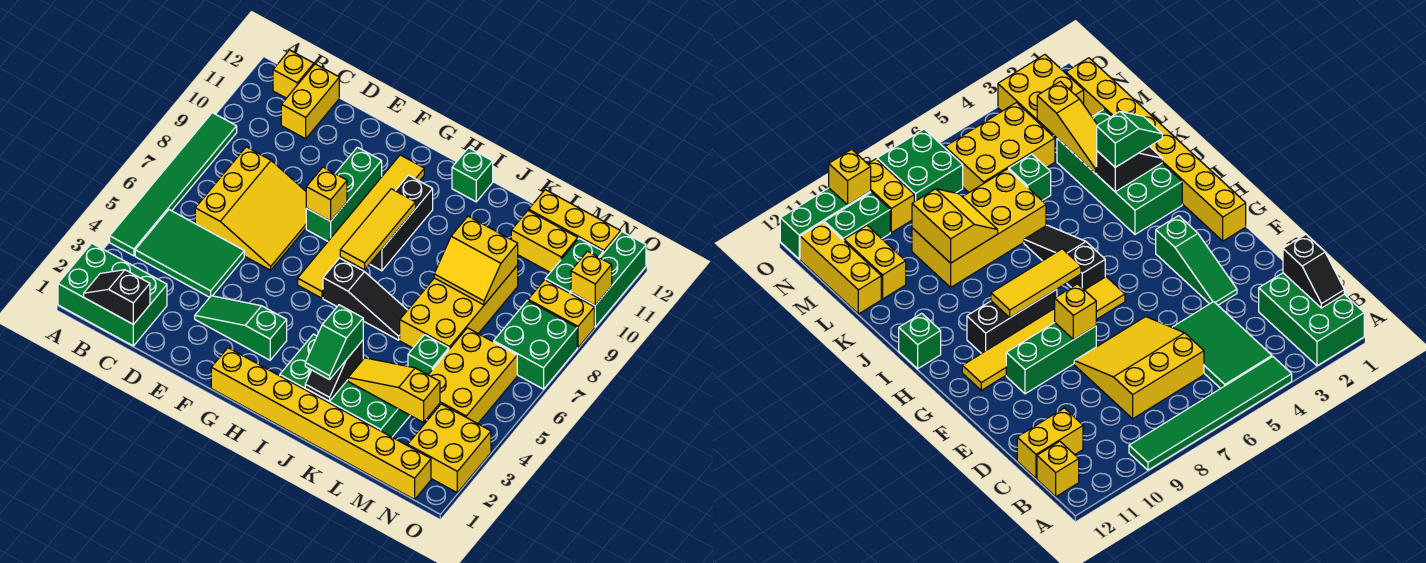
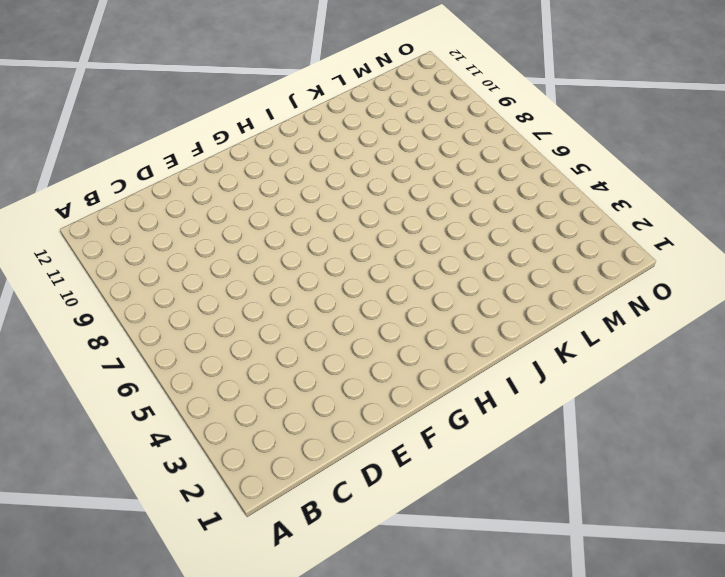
none -> green 2x3 brick [58,243,167,346]
none -> green 1x6 tile [110,113,237,256]
none -> green 2x3 tile [135,210,244,297]
none -> yellow 1x1 brick [273,50,314,98]

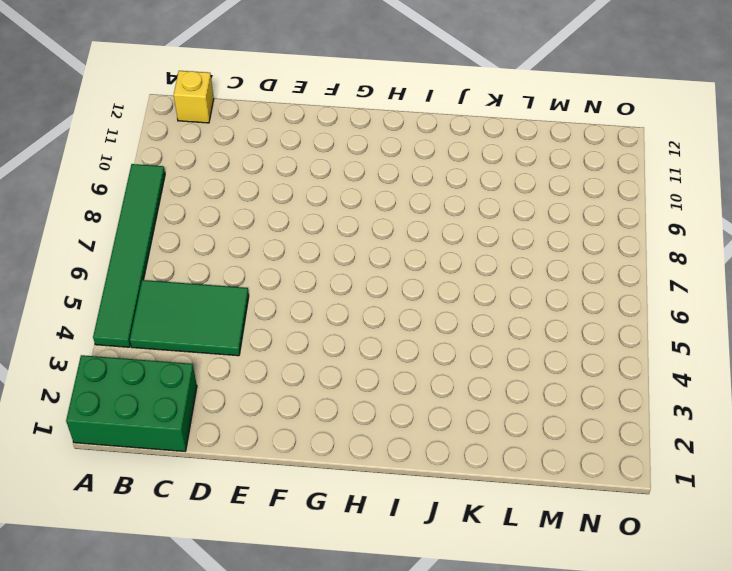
none -> yellow 3x3 slope [195,147,307,270]
none -> yellow 1x2 brick [281,64,339,139]
none -> green 1x3 slope [195,296,287,360]
none -> green 1x3 brick [306,147,382,241]

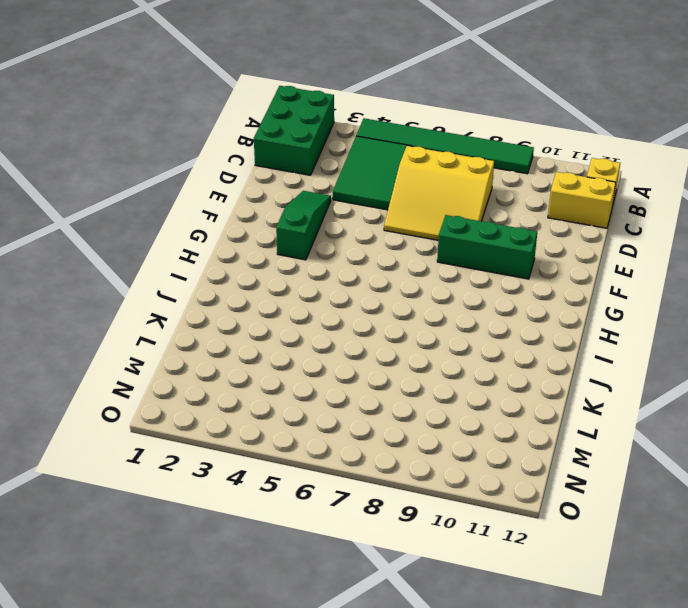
none -> yellow 1x8 brick [211,348,431,499]
none -> yellow 1x6 tile [298,155,424,298]
none -> black 1x3 slope [323,258,407,340]
none -> black 1x3 brick [370,175,433,271]

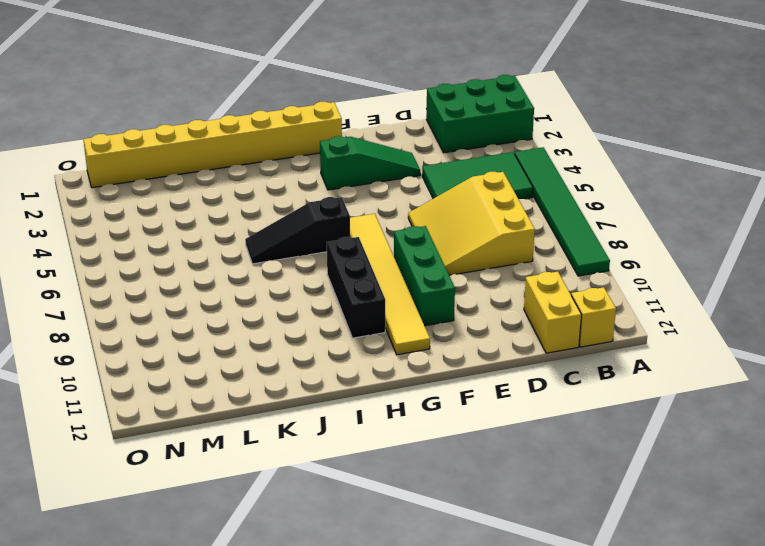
none -> green 2x4 brick [280,334,410,437]
none -> green 1x1 brick [452,148,493,202]
none -> yellow 2x4 brick [400,265,518,349]
none -> green 1x1 brick [408,335,449,375]

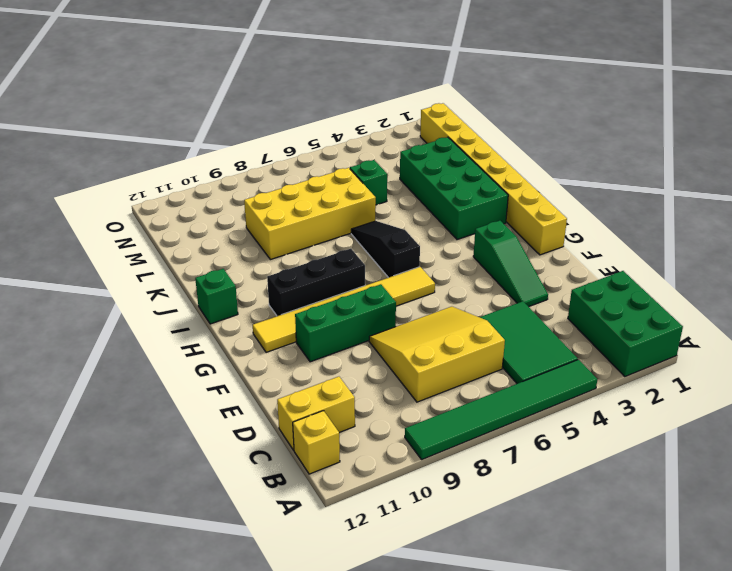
none -> yellow 1x2 brick [511,210,578,272]
none -> yellow 1x3 brick [529,190,621,253]
none -> yellow 2x3 brick [428,328,517,424]
none -> yellow 2x2 brick [408,404,491,493]

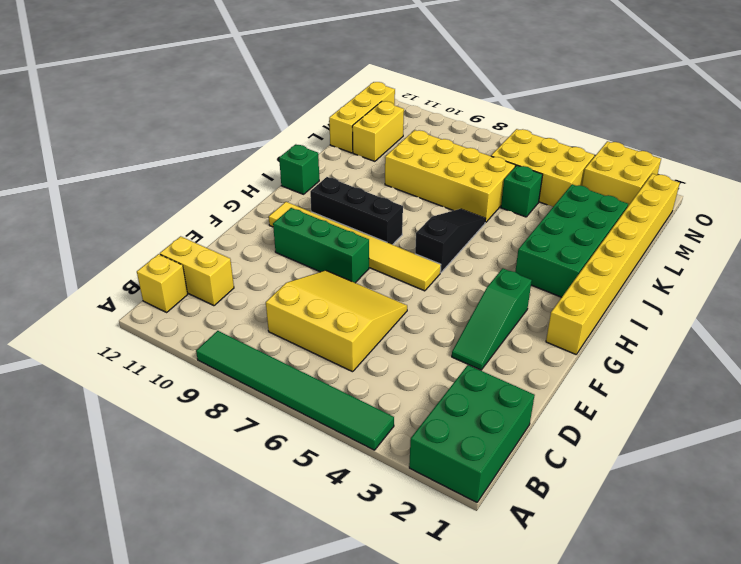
none -> green 2x3 tile [135,210,244,297]
none -> green 2x2 brick [494,300,577,389]
none -> yellow 1x2 brick [528,280,594,348]
none -> green 1x2 brick [545,238,603,294]

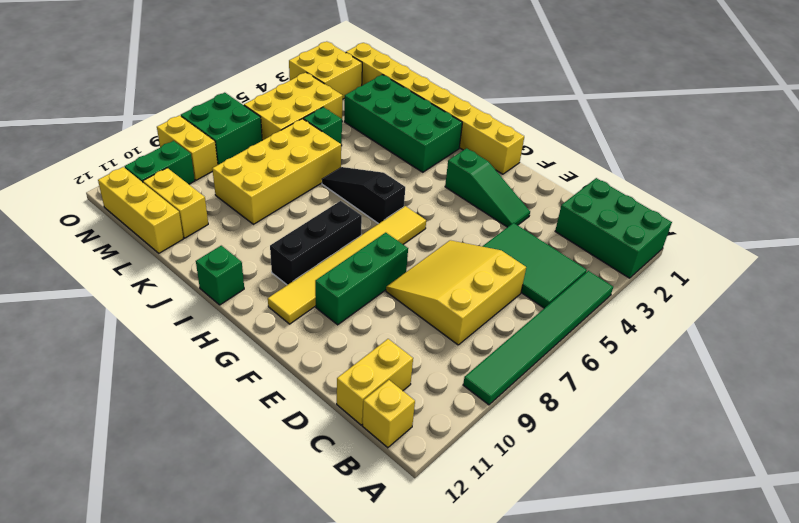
none -> green 1x3 brick [571,232,646,327]
none -> black 1x2 slope [84,270,150,324]
none -> yellow 1x1 brick [306,167,347,221]
none -> yellow 1x3 tile [340,189,416,270]

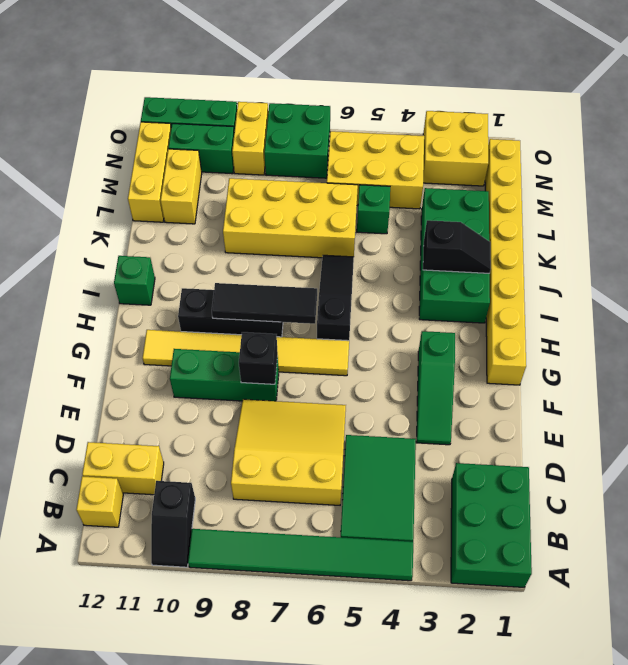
black 1x2 slope [151,481,195,567] -> black 1x2 slope moved to [84,270,150,324]
black 1x1 brick [239,332,278,384] -> yellow 1x1 brick [306,167,347,221]
black 1x3 tile [212,283,317,324] -> yellow 1x3 tile [340,189,416,270]
none -> yellow 1x3 slope [348,358,440,422]
none -> yellow 2x2 slope [434,216,518,305]
none -> yellow 1x1 brick [571,251,612,305]
none -> green 1x2 slope [305,305,363,380]

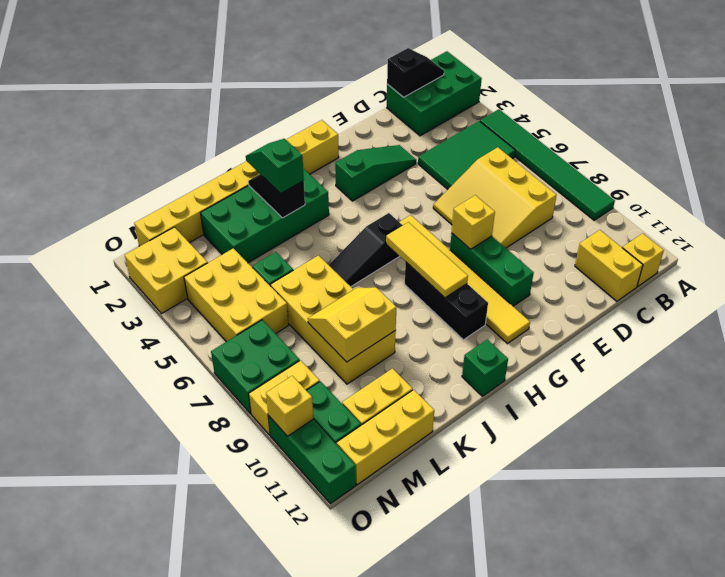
none -> yellow 1x3 slope [348,358,440,422]

